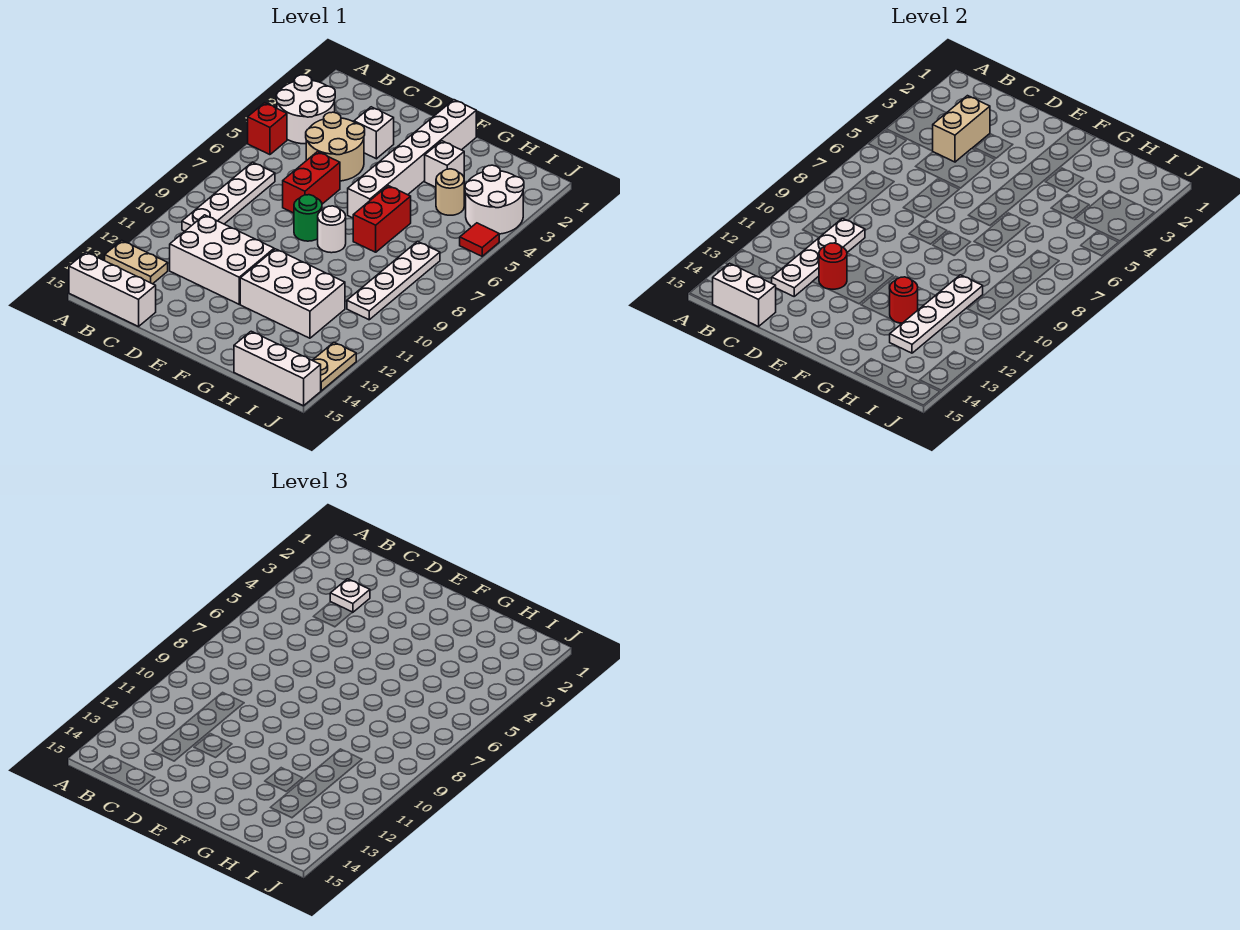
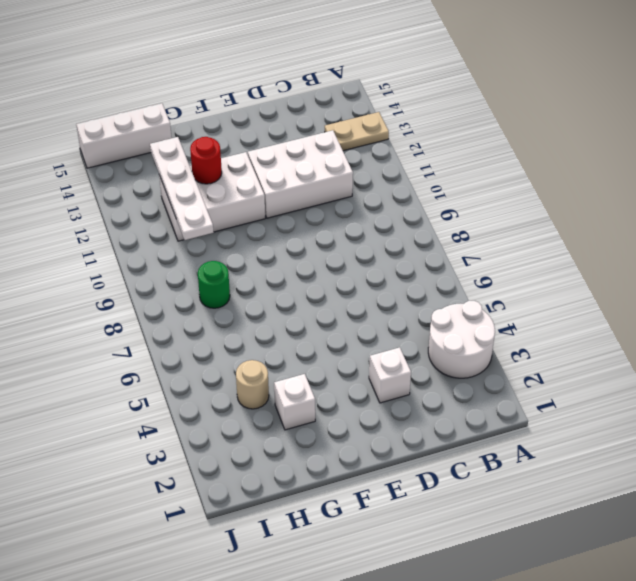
green 1x1 round brick [198,261,230,308] -> green 1x1 round brick moved to [294,195,322,241]
none -> red 1x1 brick [248,103,287,155]
none -> white 1x3 brick [69,252,156,327]
none -> white 1x4 plate [182,162,275,231]

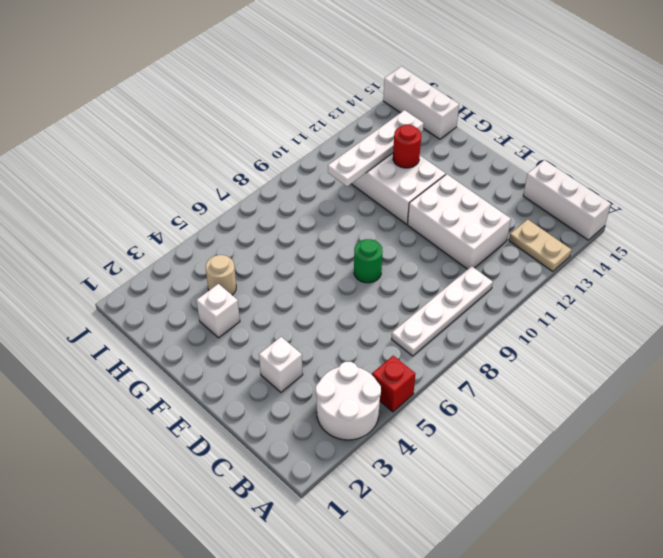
none -> tan 2x2 round brick [306,112,365,181]
none -> red 1x2 brick [283,152,340,213]
none -> white 1x6 brick [348,100,476,218]

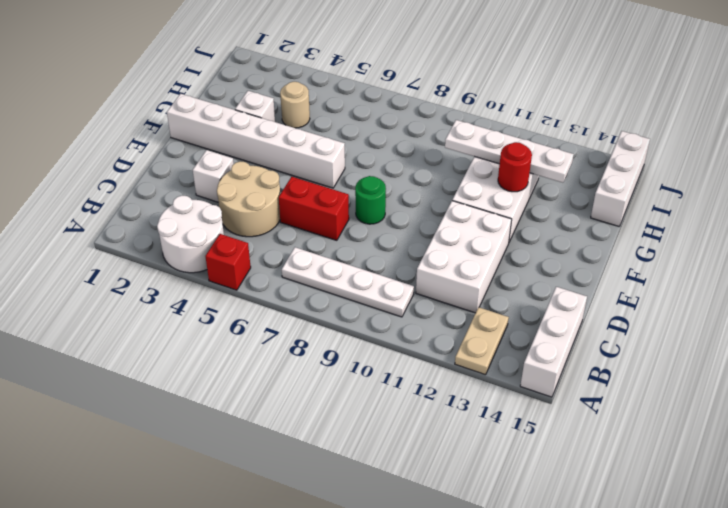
none -> white 1x1 round brick [318,206,346,253]
none -> red 1x2 brick [353,186,411,252]
none -> white 2x2 round brick [465,165,524,234]

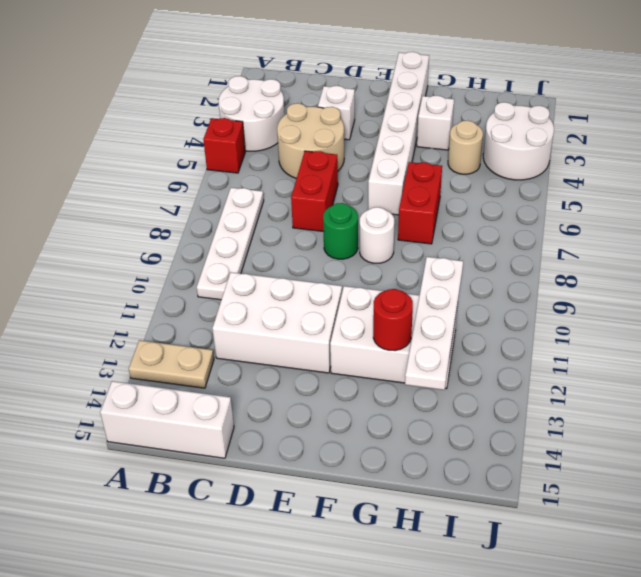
none -> white 1x3 brick [234,331,321,406]
none -> white 1x4 plate [347,241,440,320]
none -> red 1x1 tile [460,223,499,256]

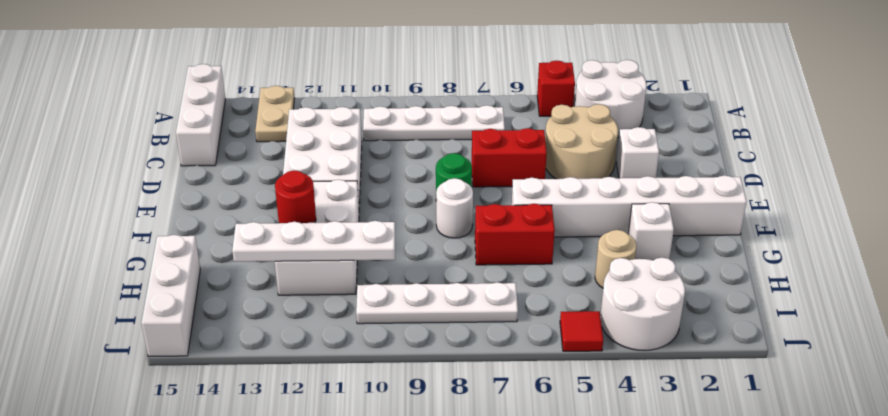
none -> tan 1x2 plate [312,342,356,391]
none -> white 1x2 brick [713,263,776,327]
none -> tan 1x2 brick [933,96,990,162]

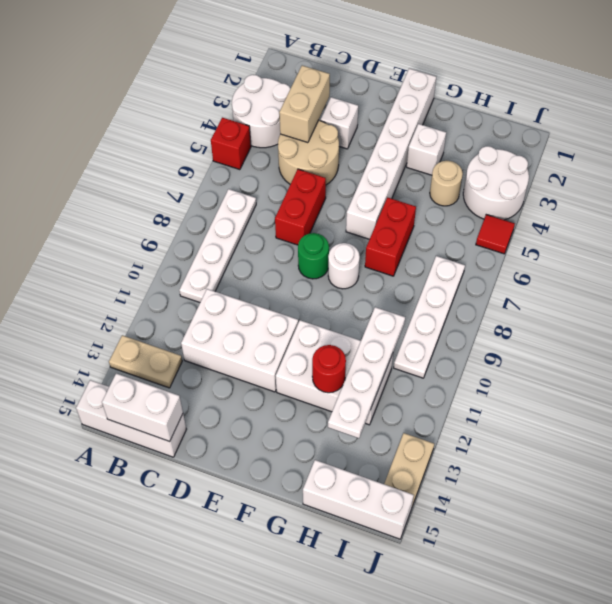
none -> white 1x4 plate [772,218,865,296]
none -> red 1x1 round brick [819,243,847,289]
none -> white 1x1 plate [330,579,370,612]

